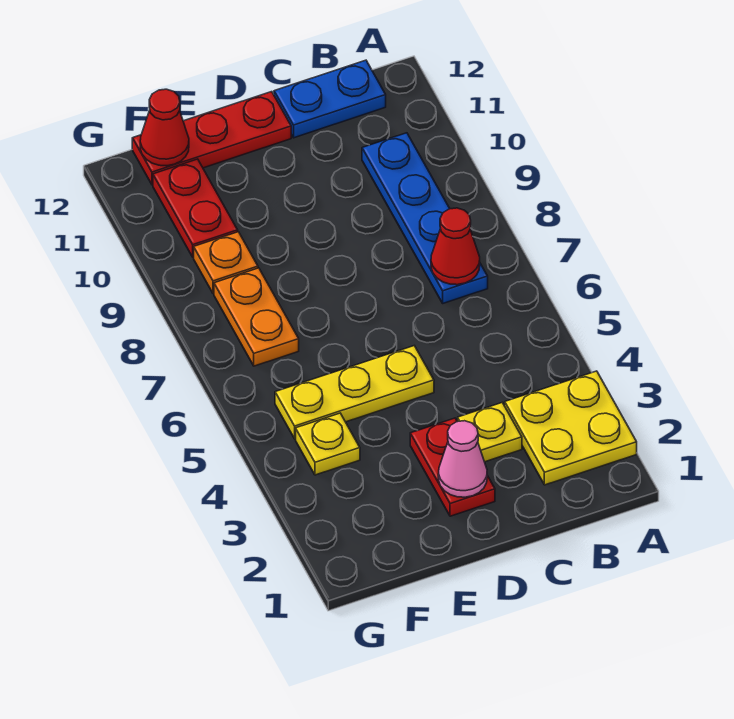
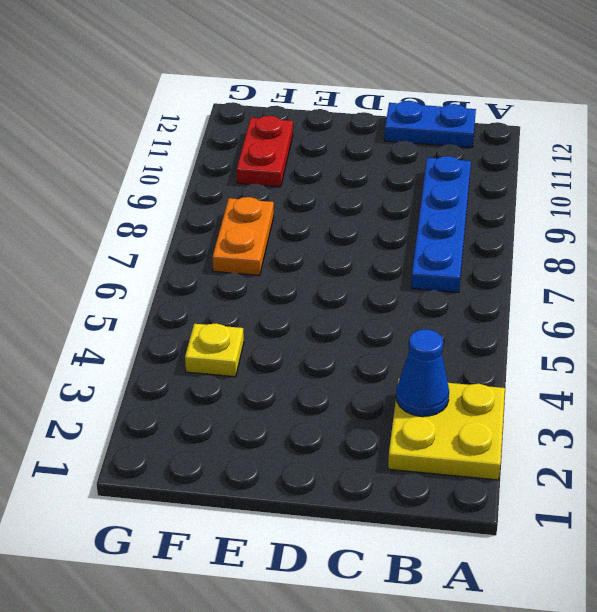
blue 1x1 cone [396,329,449,416] -> none
none -> yellow 1x1 plate [458,403,522,462]
none -> red 1x2 plate [410,418,495,516]
none -> yellow 1x3 plate [275,346,434,439]

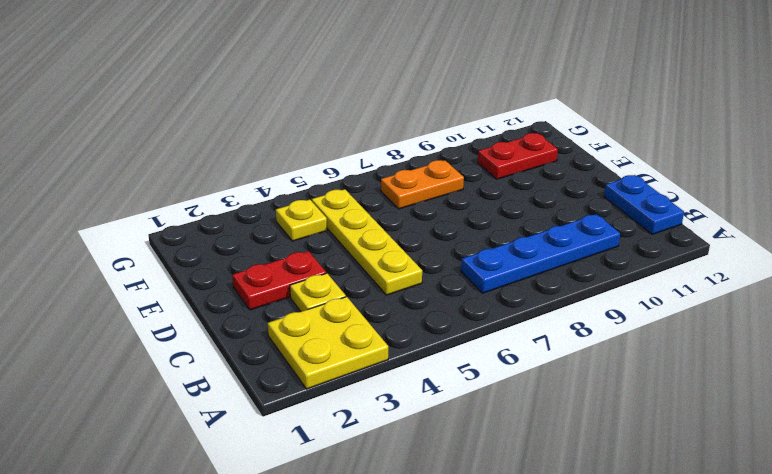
yellow 1x4 plate [312,189,422,295] -> yellow 1x3 plate [275,346,434,439]
none -> red 1x3 plate [132,92,291,185]
none -> orange 1x1 plate [194,232,258,294]
none -> red 1x1 cone [431,208,480,285]

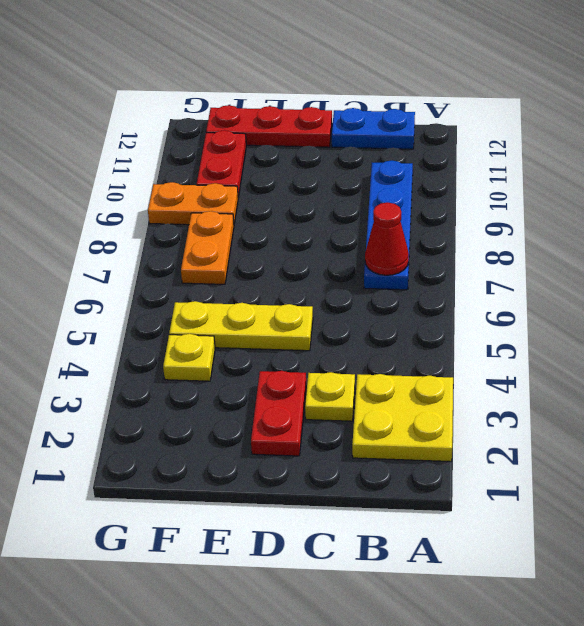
orange 1x2 plate [148,182,238,225] -> orange 1x1 plate [194,232,258,294]
none -> pink 1x1 cone [438,421,487,497]
none -> red 1x1 cone [140,89,189,166]

